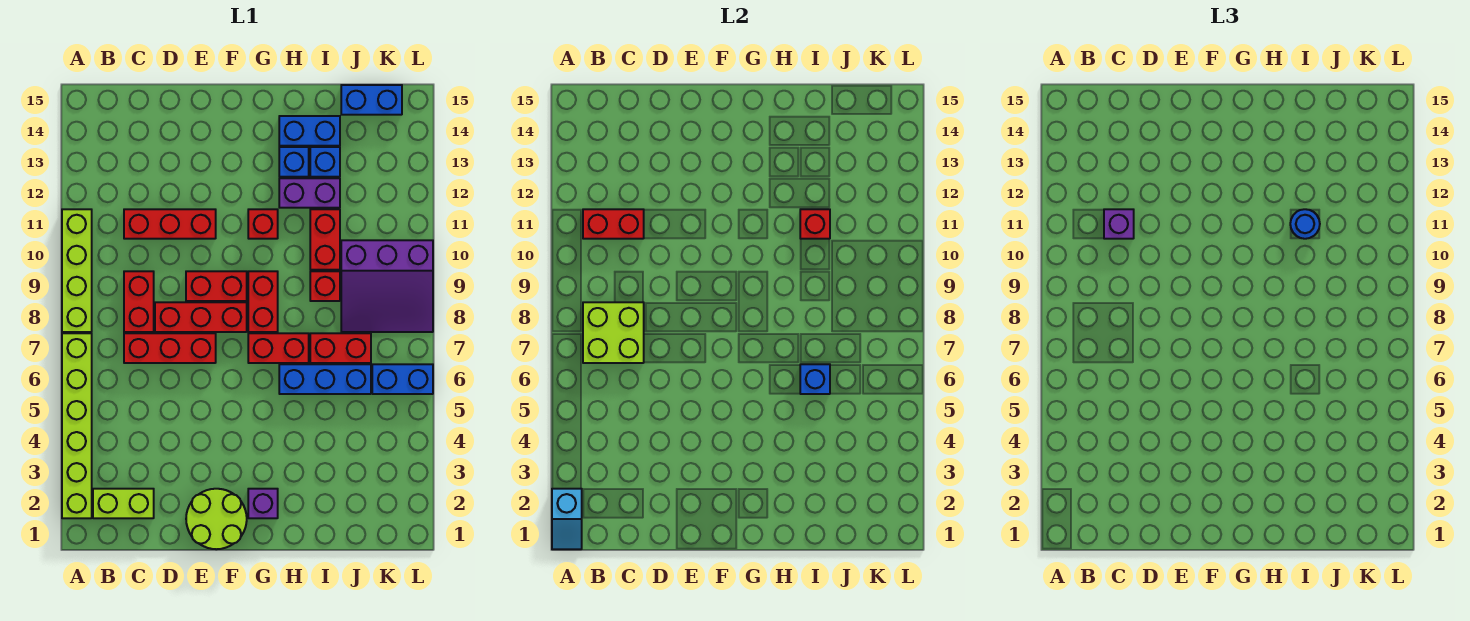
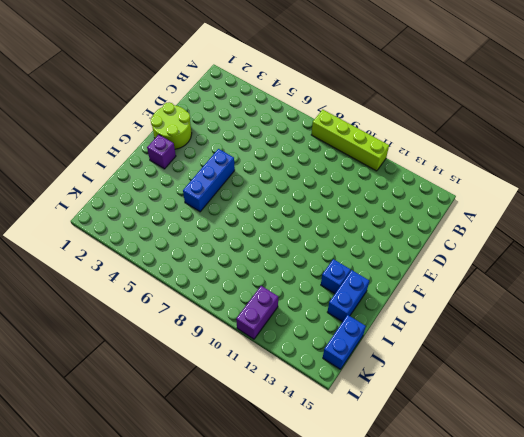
blue 1x3 brick [183,149,235,212] -> blue 1x3 brick moved to [279,364,371,394]
purple 1x2 brick [236,286,278,339] -> purple 1x2 brick moved to [279,178,340,208]
none -> lime 1x6 brick [62,333,92,518]
none -> lime 1x2 brick [93,489,154,518]
none -> red 1x3 brick [124,333,216,363]
none -> red 1x2 brick [124,271,154,332]

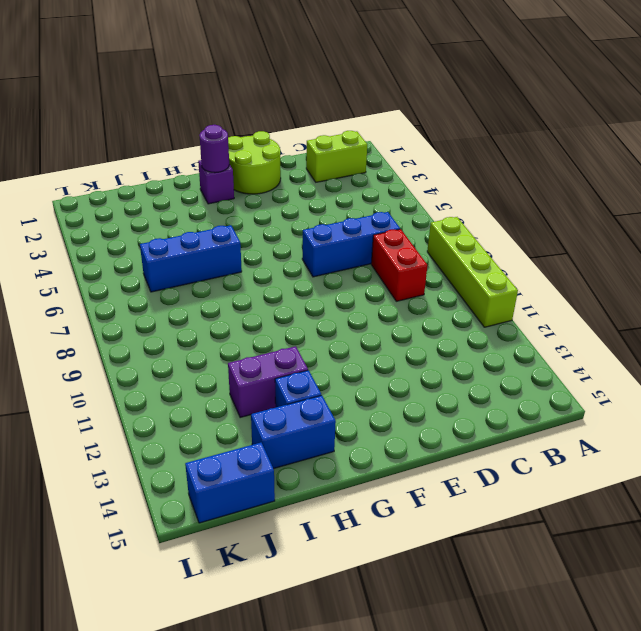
blue 1x3 brick [302,212,400,277] -> red 1x3 brick [124,333,216,363]
purple 1x1 round brick [200,125,229,173] -> none
none -> lime 1x6 brick [62,333,92,518]
none -> red 1x3 brick [124,209,216,239]
none -> red 1x3 brick [155,302,247,332]
none -> red 1x2 brick [186,271,247,301]

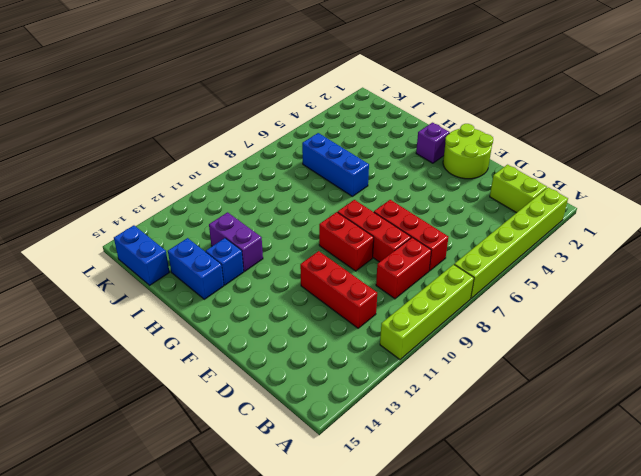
none -> red 1x2 brick [248,333,309,363]
none -> red 1x2 brick [248,271,278,332]
none -> red 1x1 brick [248,209,278,239]
none -> red 1x2 brick [310,333,371,363]

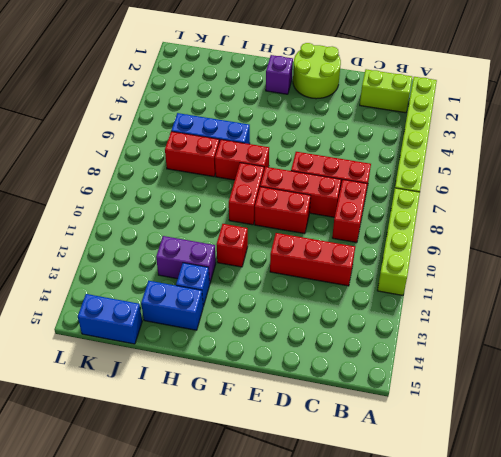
none -> red 1x1 brick [310,271,340,301]
none -> red 1x2 brick [310,209,340,270]
none -> blue 1x1 brick [310,147,340,177]
none -> purple 3x3 slope [341,240,433,332]

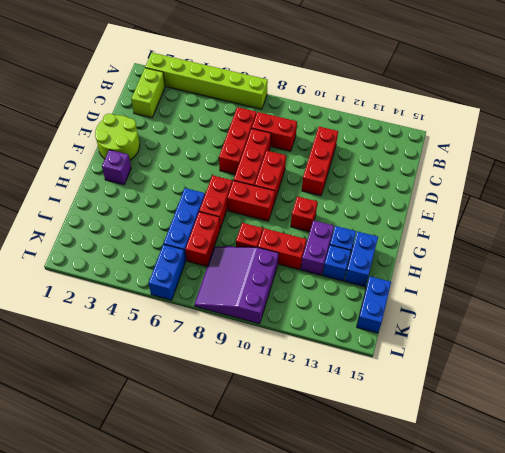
none -> lime 1x4 brick [62,209,92,332]
none -> cyan 1x2 slope [552,489,582,549]
none -> lime 2x2 brick [583,302,644,363]
none -> red 1x2 brick [583,209,644,239]

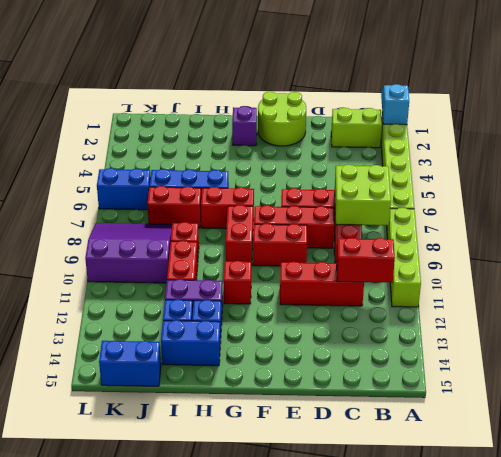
none -> blue 1x1 brick [800,364,830,394]
none -> red 1x1 brick [800,209,830,239]
none -> purple 1x1 brick [1104,209,1134,239]
none -> blue 1x1 round brick [1290,209,1320,239]

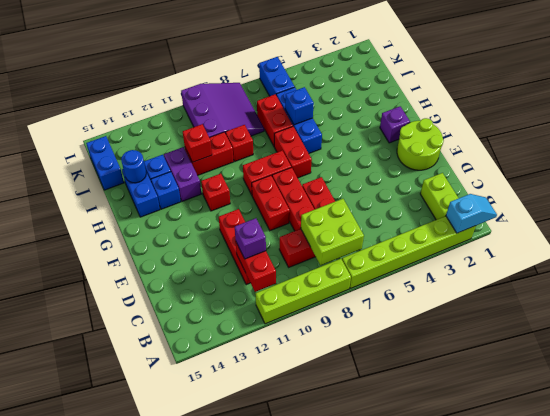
blue 1x1 round brick [121,150,146,183] -> blue 1x1 round brick moved to [1290,209,1320,239]

